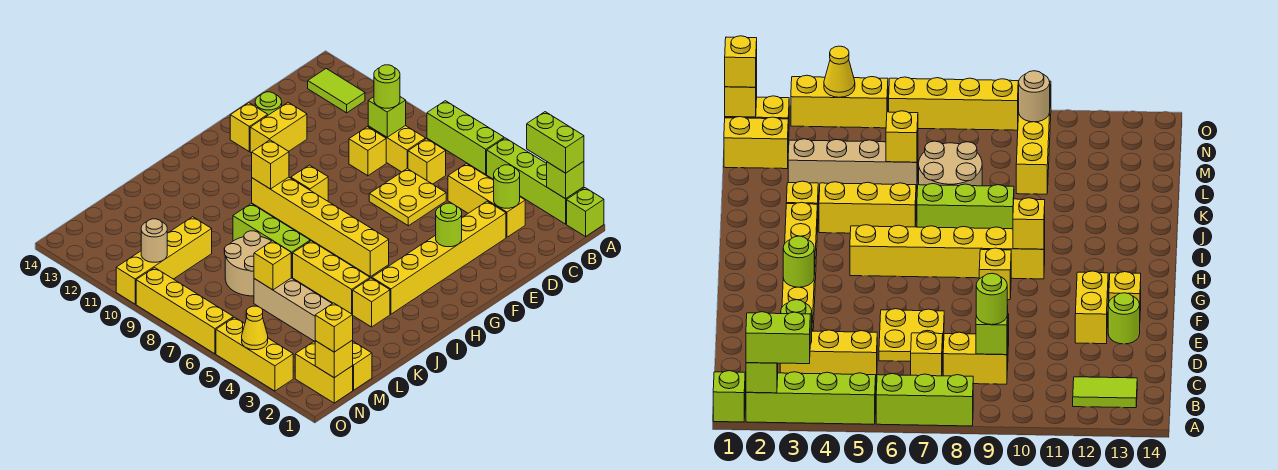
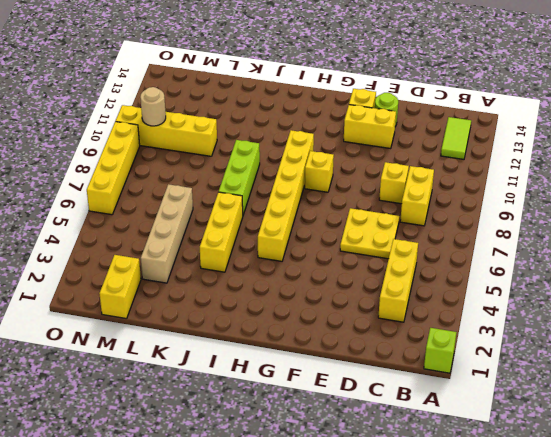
none -> lime 1x4 brick [487,138,584,224]
none -> lime 1x3 brick [427,101,504,174]
none -> yellow 1x1 brick [408,139,446,184]
none -> yellow 1x6 brick [372,201,506,314]

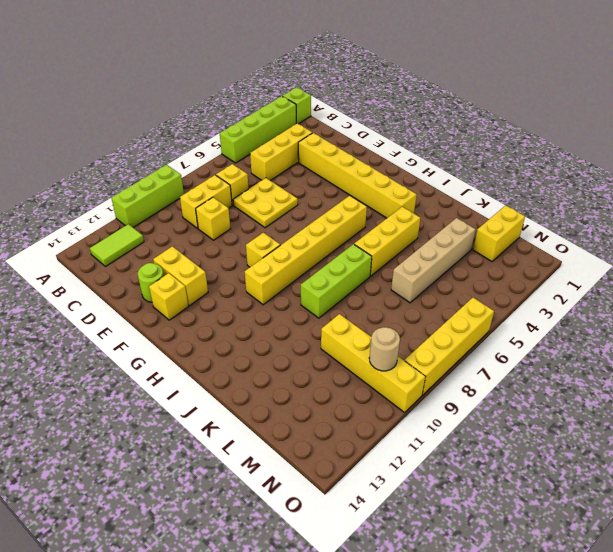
lime 1x3 brick [111,165,184,227] -> lime 1x3 brick moved to [427,101,504,174]
none -> yellow 1x1 brick [352,278,390,327]
none -> tan 2x2 round brick [225,231,271,296]
none -> yellow 1x2 brick [295,342,353,403]
none -> yellow 1x3 brick [216,317,293,391]

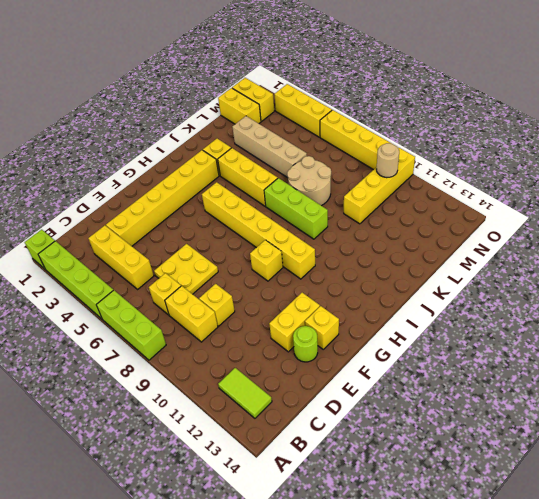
none -> lime 1x1 brick [547,161,584,199]
none -> lime 1x1 round brick [494,165,520,208]
none -> lime 1x1 brick [368,97,406,137]
none -> lime 1x1 round brick [436,203,462,247]

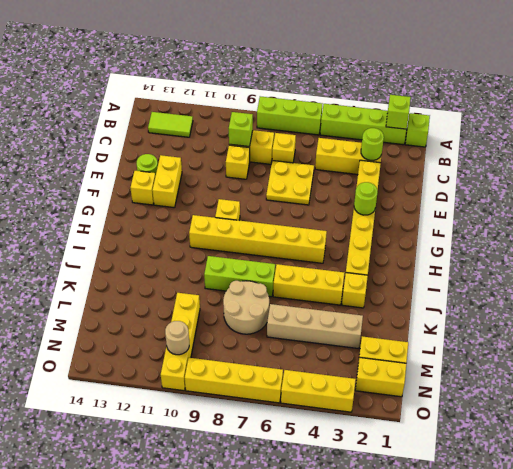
none -> yellow 1x1 brick [252,140,289,189]
none -> yellow 1x1 brick [254,241,291,290]
none -> yellow 1x1 brick [315,340,353,378]
none -> yellow 1x1 cone [242,306,268,350]

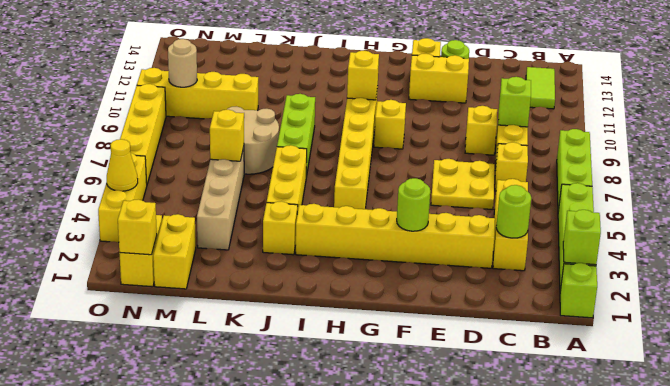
none -> lime 1x2 brick [527,112,584,173]
none -> lime 1x1 round brick [374,65,400,108]
none -> yellow 1x1 brick [315,303,353,352]

